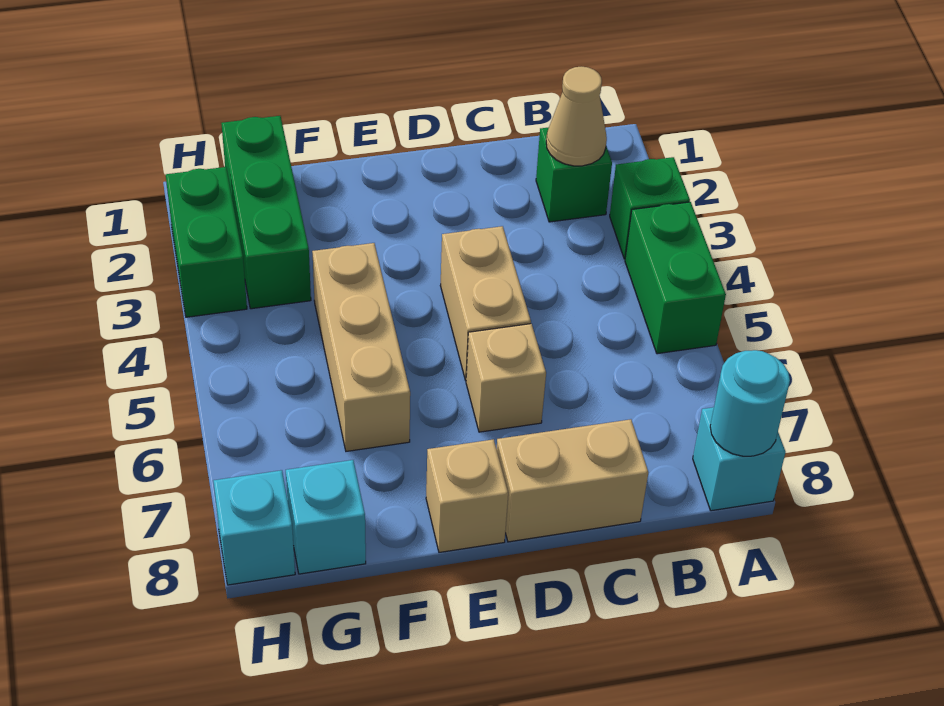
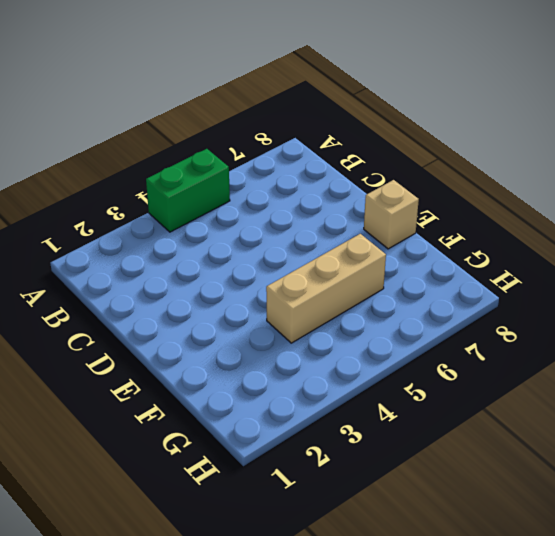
none -> green 1x1 brick [610,157,690,259]
none -> cyan 1x1 brick [693,407,786,511]
none -> green 1x1 brick [536,127,612,222]

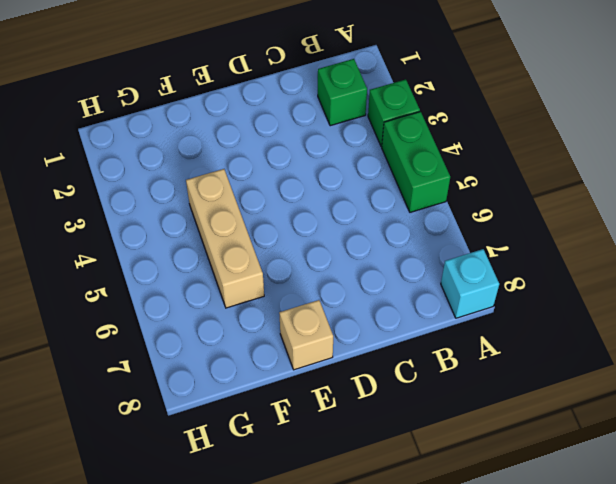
none -> tan 1x2 brick [497,419,648,542]
none -> tan 1x2 brick [440,226,531,380]
none -> tan 1x1 brick [466,324,546,432]

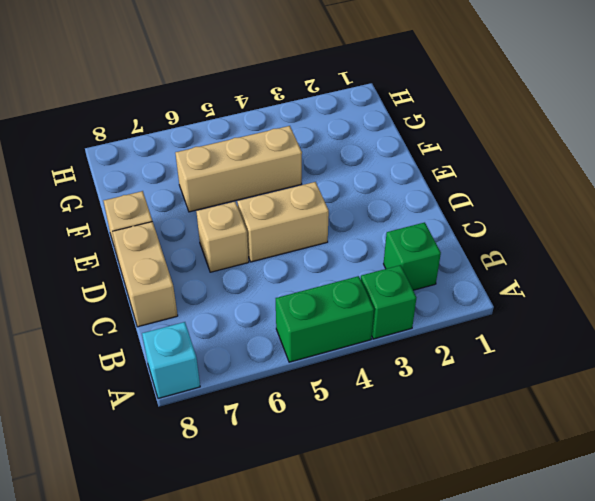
none -> green 1x3 brick [221,116,311,309]
none -> cyan 1x1 brick [286,460,366,574]
none -> green 1x2 brick [166,167,247,317]

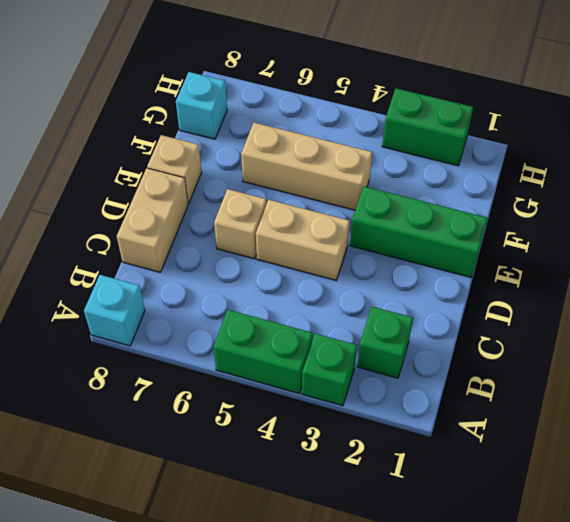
green 1x3 brick [350,186,487,277] -> green 1x3 brick moved to [221,116,311,309]
none -> cyan 1x1 brick [214,470,295,585]
none -> cyan 1x1 round brick [710,350,790,456]
none -> tan 1x1 cone [546,67,607,166]

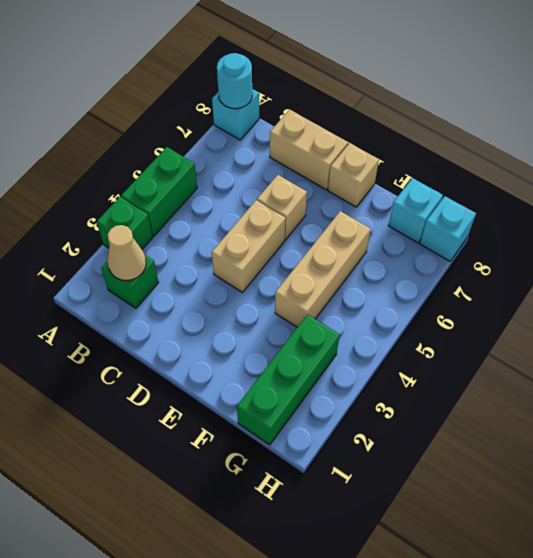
none -> green 1x2 brick [166,167,247,317]

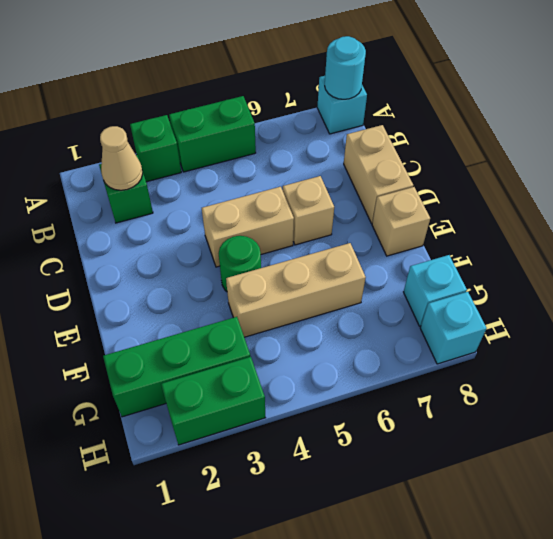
green 1x1 round brick [219,236,261,291] -> none

